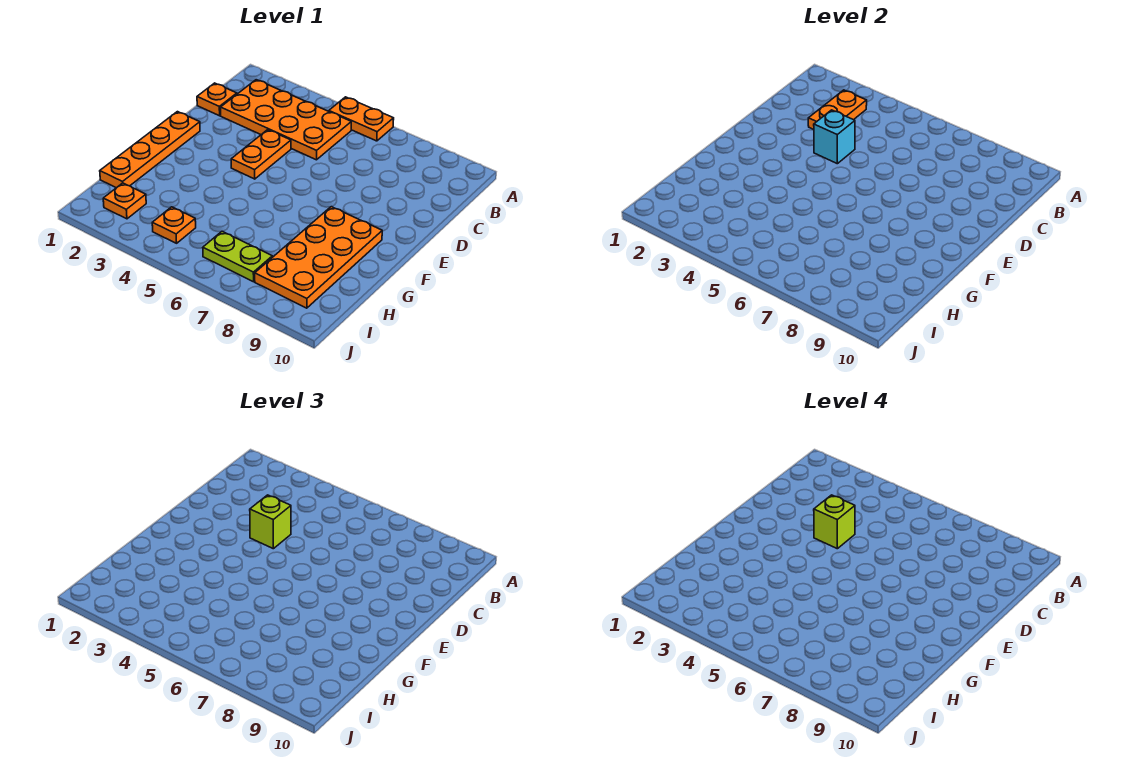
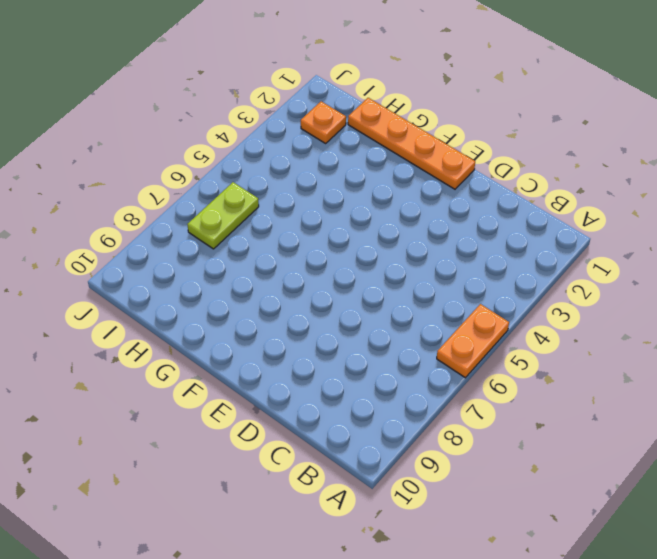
none -> orange 2x4 plate [221,80,351,160]
none -> orange 1x1 plate [197,83,237,116]
none -> orange 1x2 plate [231,130,291,179]

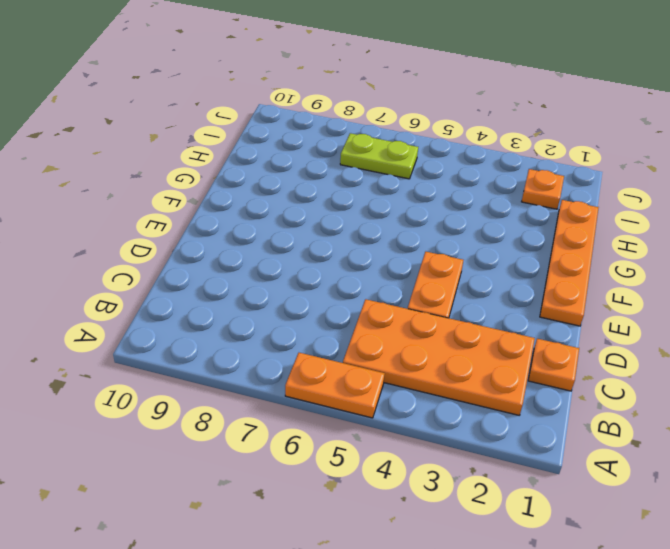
none -> orange 2x4 plate [255,207,382,308]
none -> orange 1x1 plate [152,207,196,243]
none -> orange 1x2 plate [808,90,867,129]

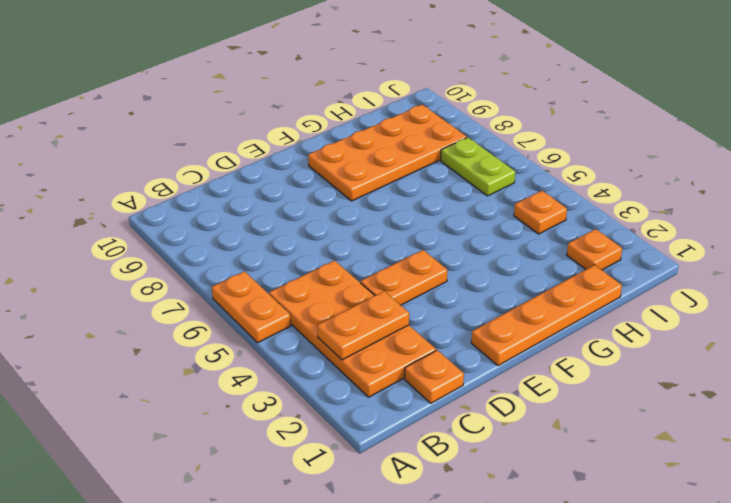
none -> cyan 1x1 brick [814,110,855,164]
none -> lime 1x1 brick [250,495,291,549]
none -> lime 1x1 brick [814,495,855,549]

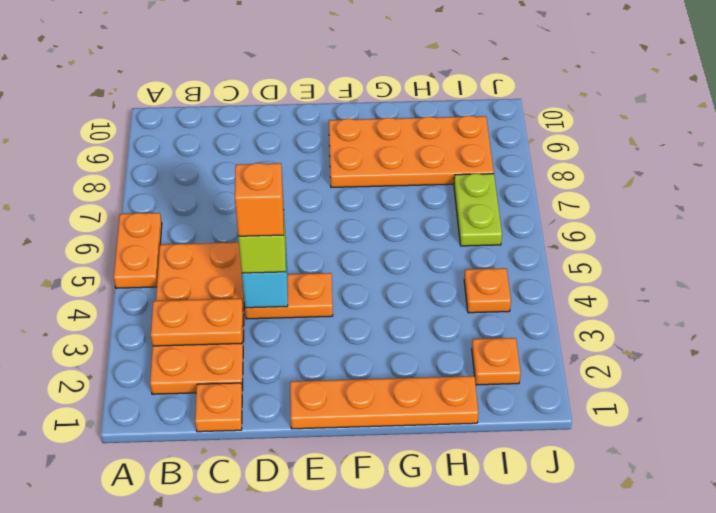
orange 1x1 brick [235,163,284,236] -> lime 1x1 brick [814,495,855,549]

